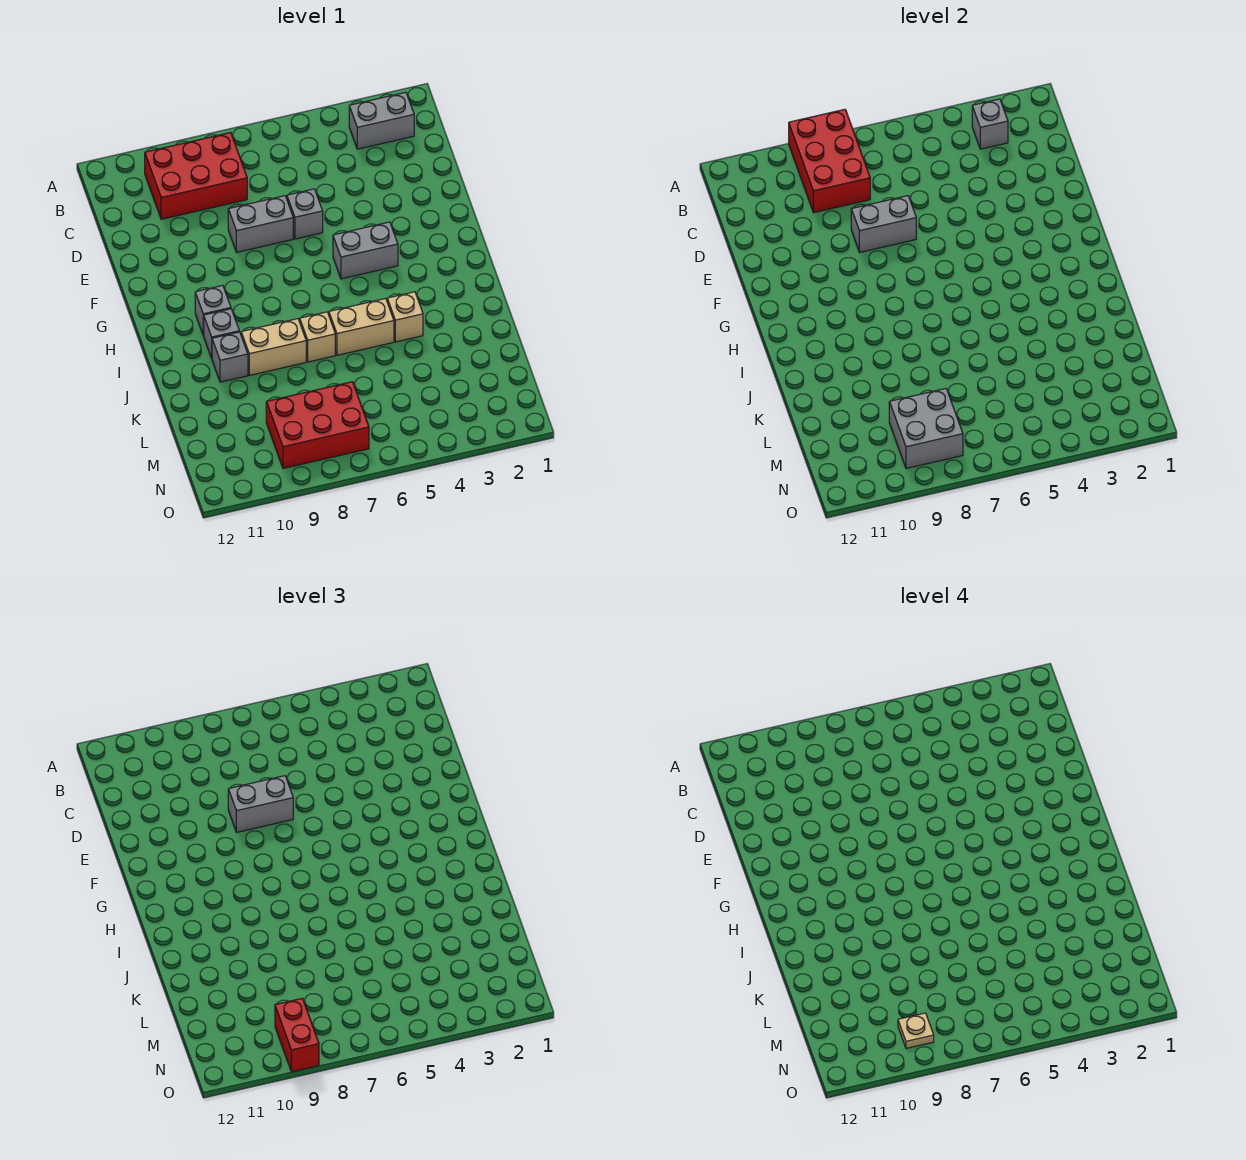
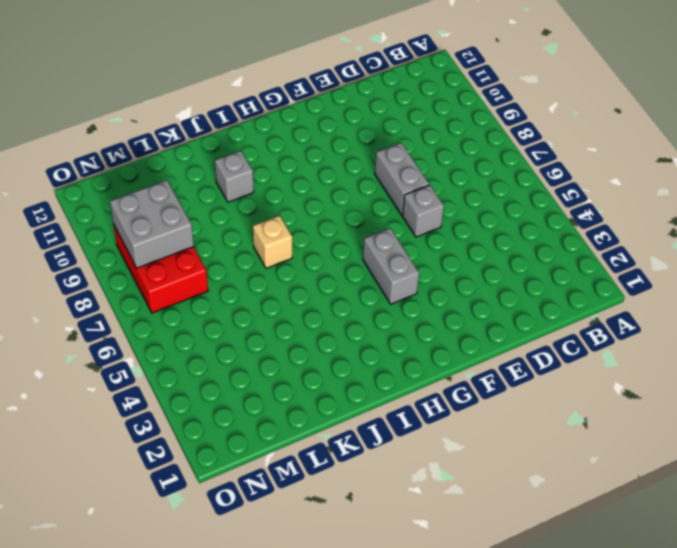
none -> grey 1x2 brick [349,92,414,149]
none -> red 2x3 brick [145,133,247,219]
none -> grey 1x1 brick [195,285,231,335]

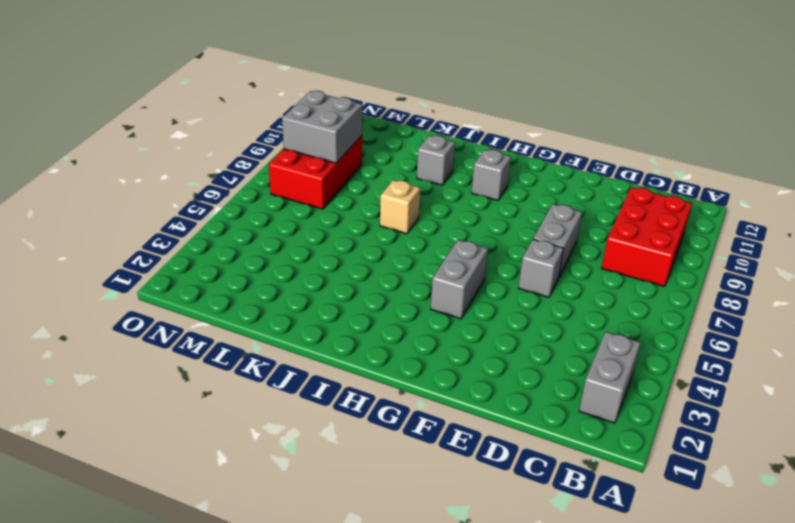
none -> grey 1x1 brick [203,309,239,358]
none -> tan 1x1 brick [387,292,423,342]
none -> tan 1x2 brick [329,298,394,355]

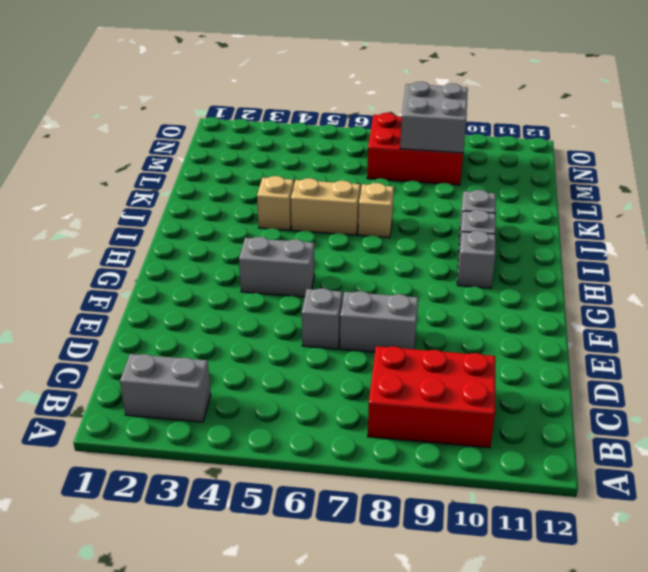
none -> tan 1x2 brick [241,319,306,375]
none -> red 2x3 brick [789,109,870,213]
none -> grey 1x1 brick [972,99,1008,149]

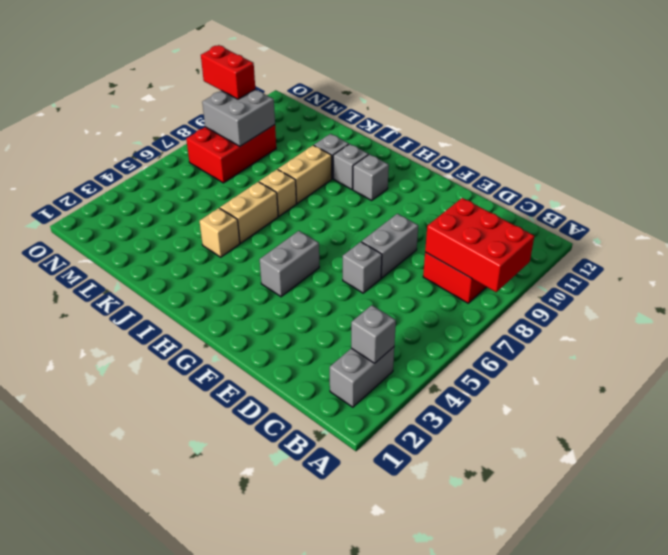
none -> grey 1x2 brick [851,196,916,252]
none -> grey 1x2 brick [228,776,293,832]
none -> tan 1x1 plate [898,1013,934,1048]

